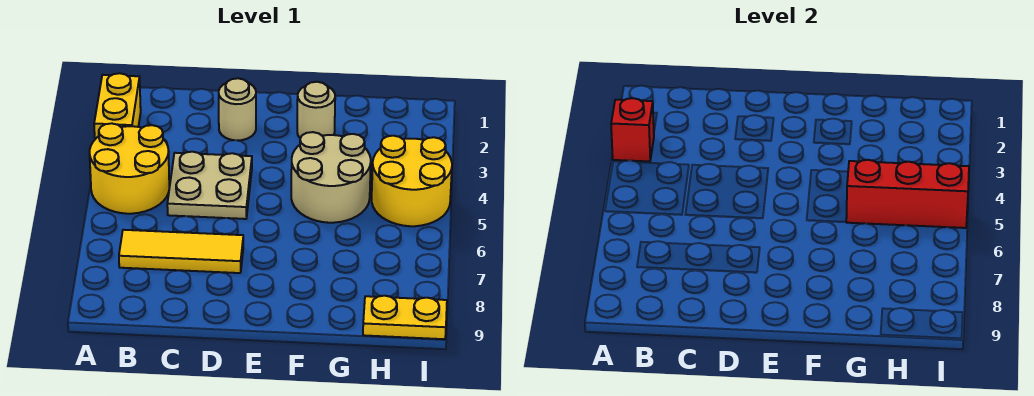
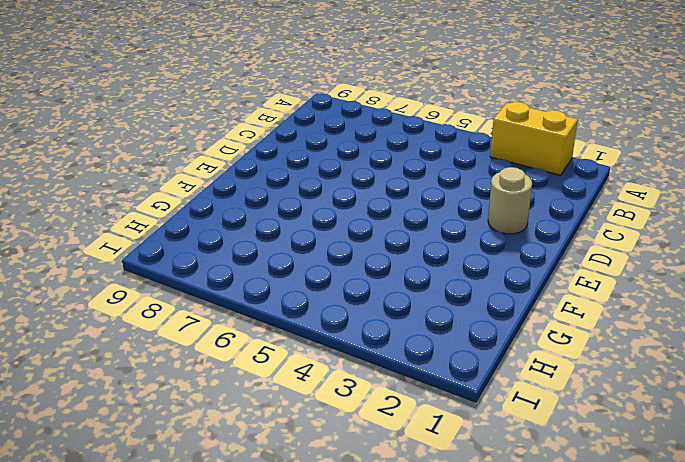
none -> yellow 2x2 round brick [90,123,169,214]
none -> yellow 1x3 tile [119,230,243,273]

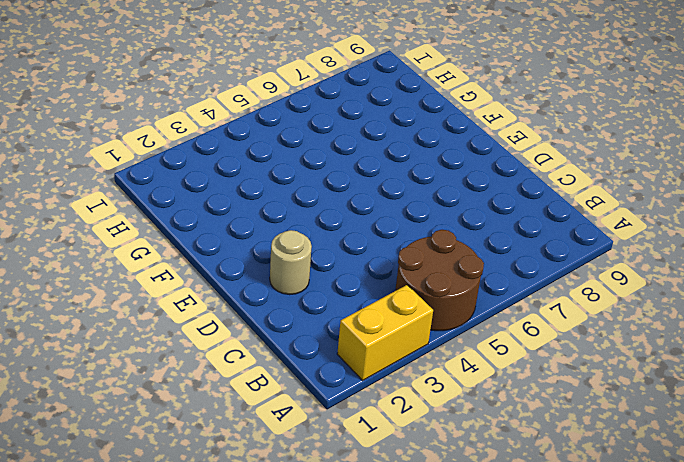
brown 2x2 round brick [395,230,484,331] -> yellow 2x2 round brick [90,123,169,214]
none -> yellow 1x3 tile [119,230,243,273]
none -> tan 2x2 plate [167,152,252,219]

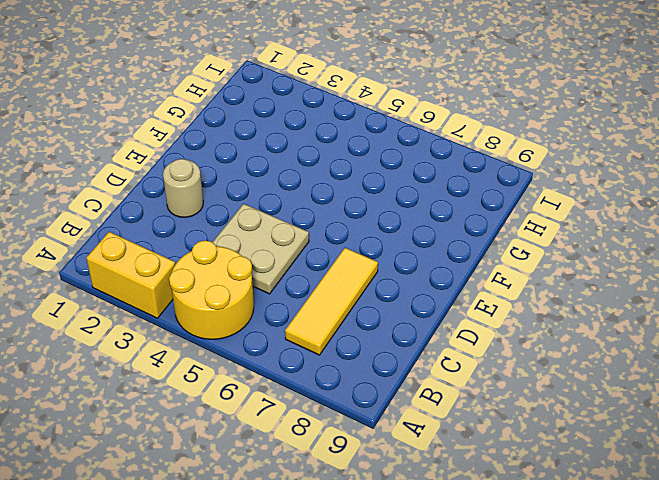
none -> tan 1x1 round brick [297,82,335,138]
none -> tan 2x2 round brick [291,132,371,223]

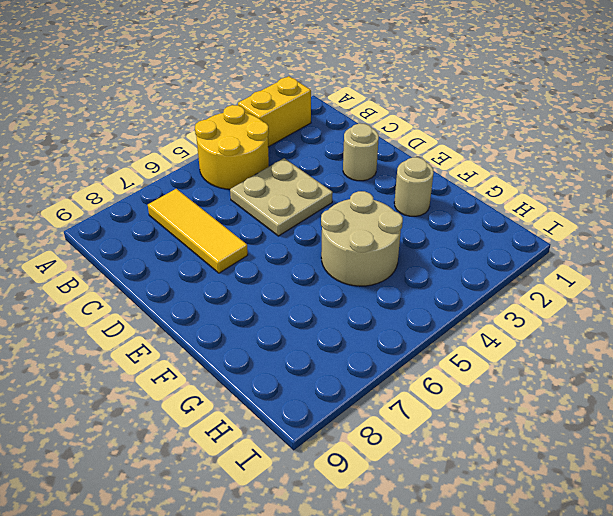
none -> yellow 2x2 round brick [372,136,452,226]
none -> yellow 1x2 plate [363,296,447,339]

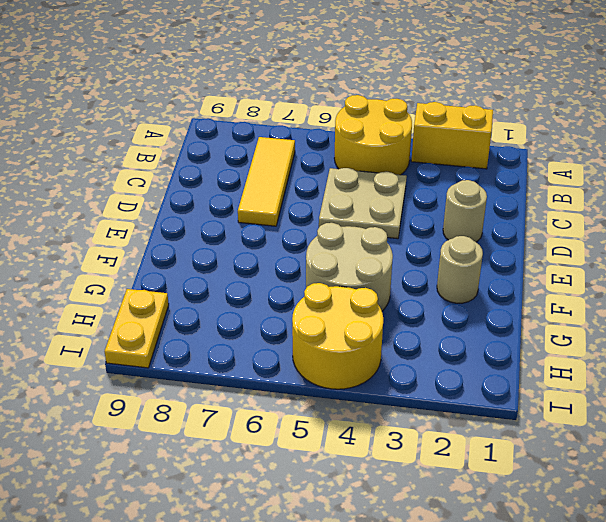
none -> red 1x1 brick [611,98,654,162]
none -> red 1x3 brick [846,160,969,228]

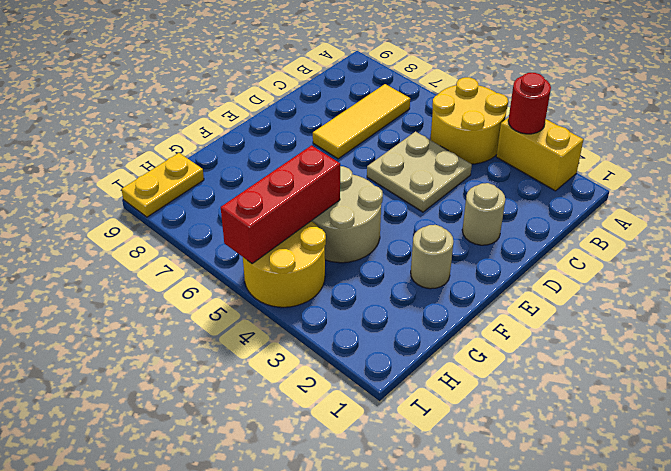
red 1x1 round brick [508,73,551,134] -> red 1x1 brick [611,98,654,162]

